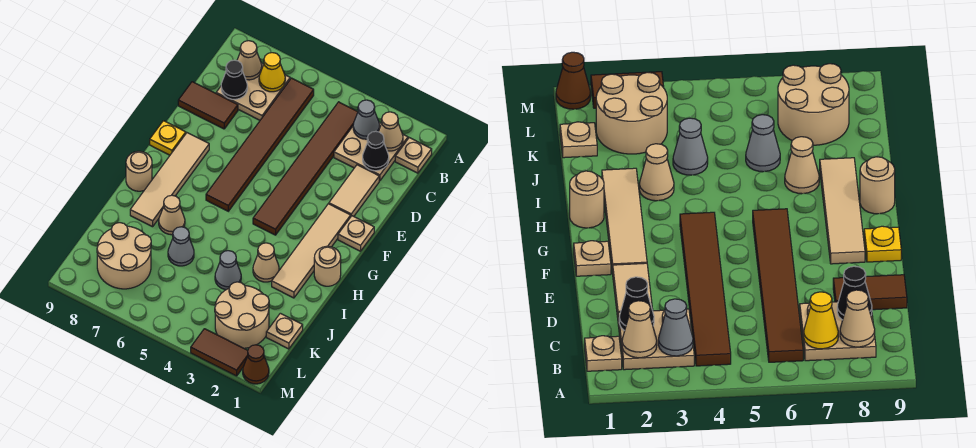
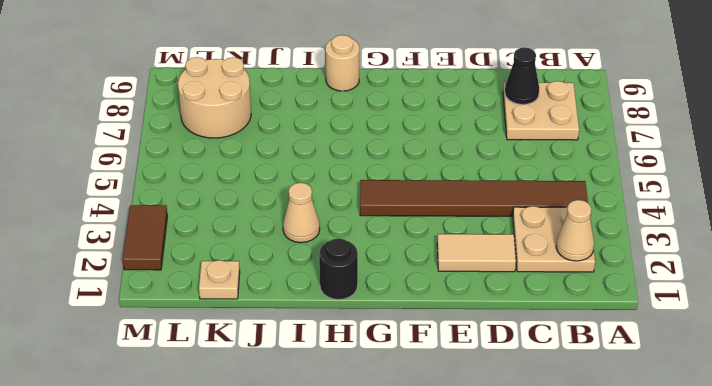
black 1x1 round brick [319,238,358,300] -> tan 1x1 round brick [314,246,341,286]
none -> tan 1x1 plate [395,138,432,173]
none -> brown 1x6 tile [206,78,314,211]
none -> brown 1x2 tile [178,82,238,129]

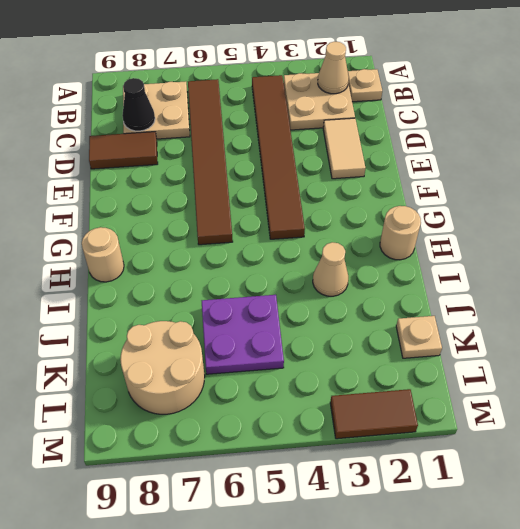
purple 2x2 plate [202,295,284,374] -> grey 1x1 cone [168,227,194,266]
none -> tan 1x1 plate [338,216,374,251]
none -> tan 1x4 tile [272,204,351,298]
none -> tan 1x4 tile [130,133,209,227]

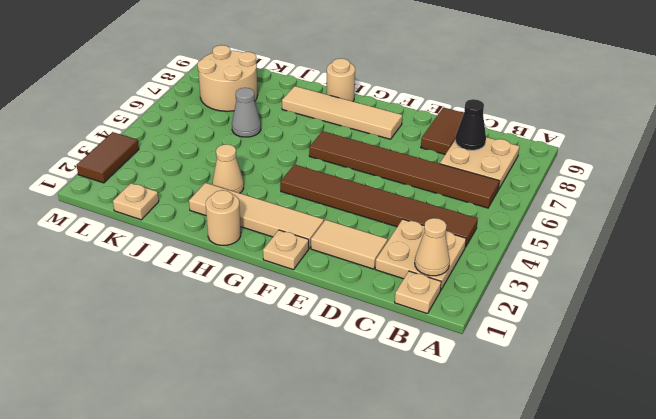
none -> yellow 1x1 plate [150,121,186,155]
none -> tan 1x1 cone [159,195,185,235]
none -> grey 1x1 cone [215,251,241,290]

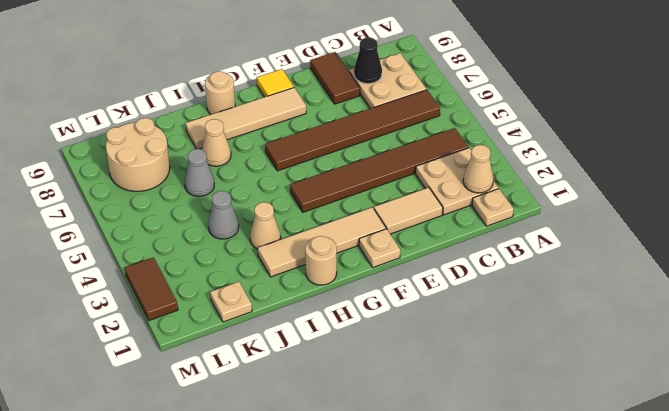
yellow 1x1 tile [257,69,294,97] -> yellow 1x1 plate [150,121,186,155]
none -> tan 2x2 round brick [215,282,269,348]
none -> brown 1x1 cone [243,345,269,384]
none -> grey 1x1 cone [353,100,379,139]

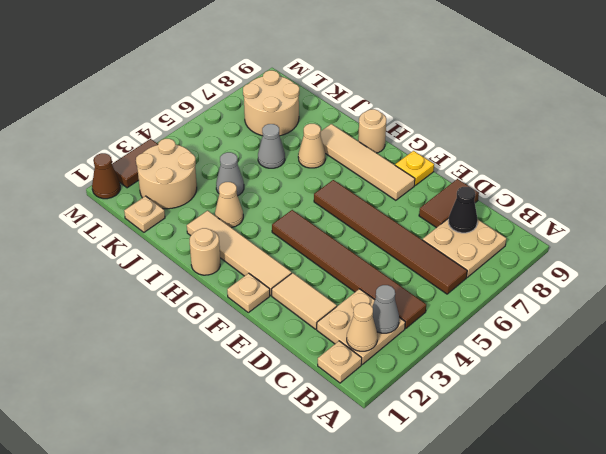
none -> yellow 1x1 cone [259,53,285,92]
none -> tan 1x1 cone [237,41,262,80]
none -> black 1x1 cone [363,131,389,171]

